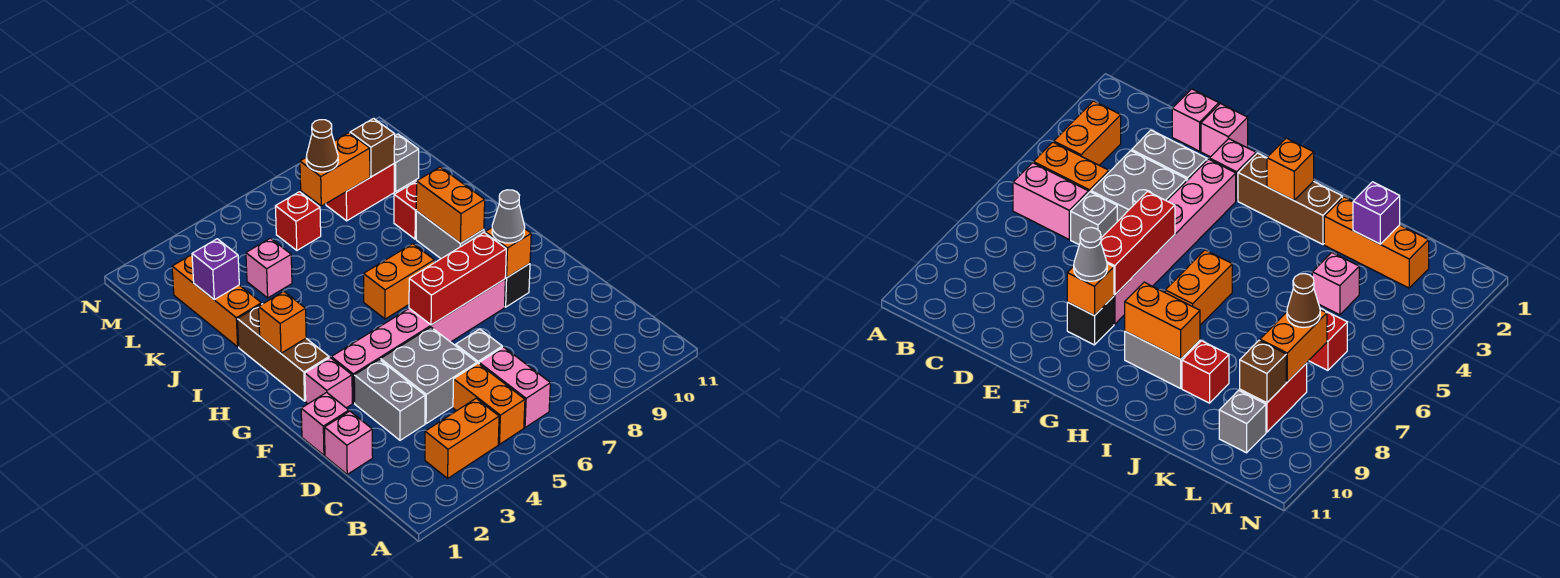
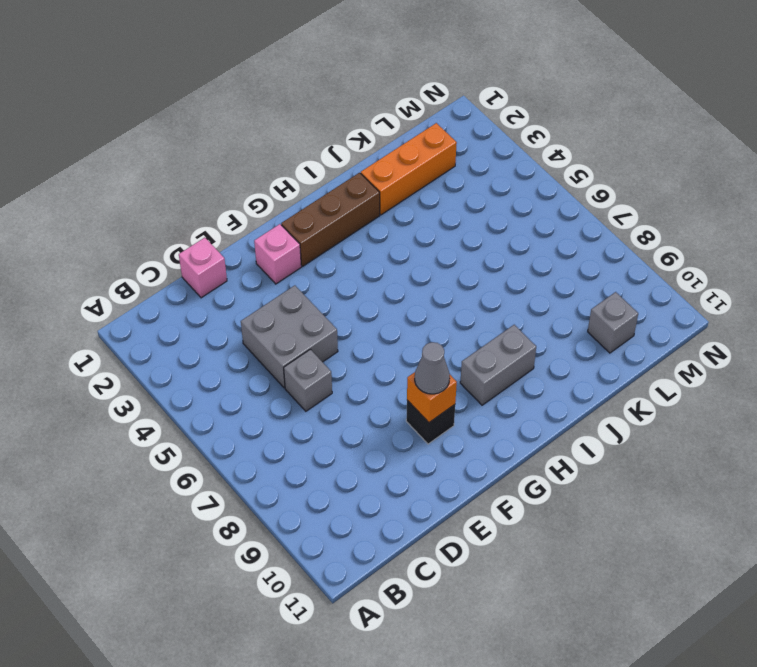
none -> orange 1x2 brick [425,398,499,478]
none -> orange 1x2 brick [453,364,525,444]
none -> pink 1x2 brick [479,347,550,428]

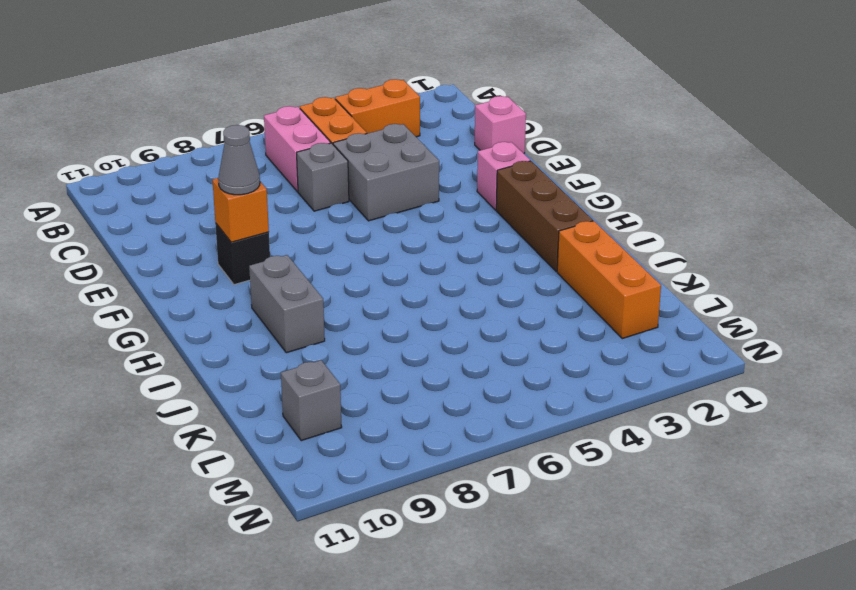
none -> grey 1x2 brick [354,359,425,440]
none -> pink 1x1 brick [301,392,349,455]
none -> pink 1x6 brick [331,279,505,403]

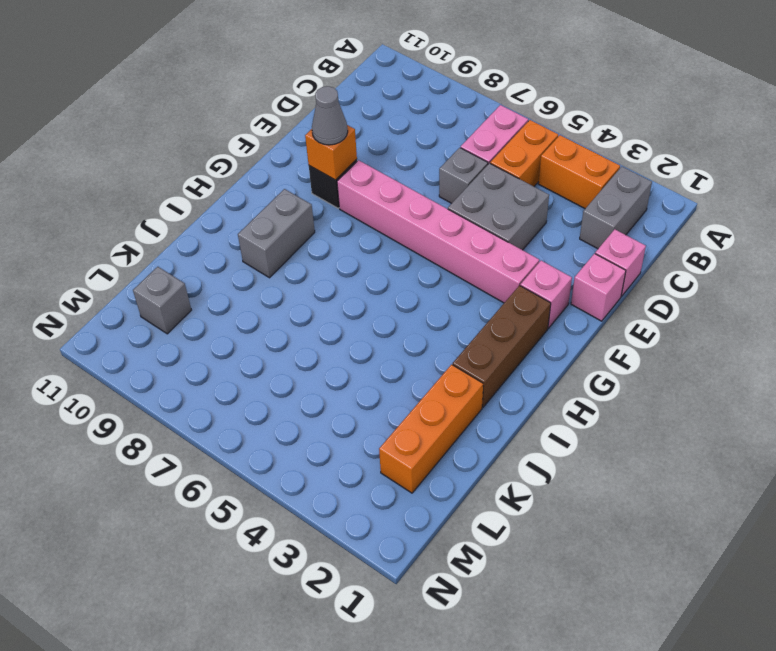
grey 1x2 brick [580,167,652,249] -> grey 1x2 brick moved to [354,359,425,440]
none -> orange 1x2 brick [364,244,434,319]
none -> red 1x1 brick [394,181,417,239]
none -> pink 1x1 brick [246,238,292,298]

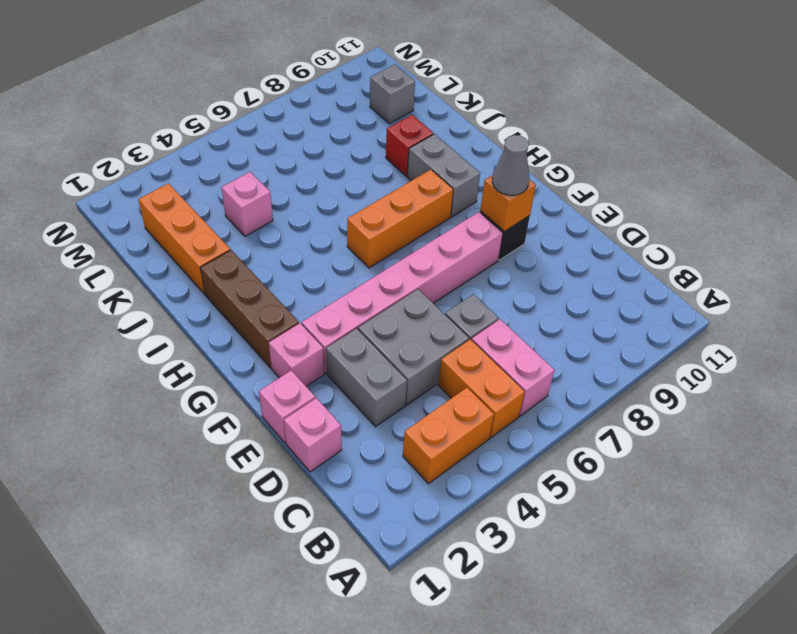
orange 1x3 brick [347,169,453,268] -> orange 1x2 brick [364,244,434,319]
none -> red 1x1 brick [275,192,321,250]
none -> red 1x2 brick [326,164,394,221]
none -> red 1x3 brick [409,233,506,325]

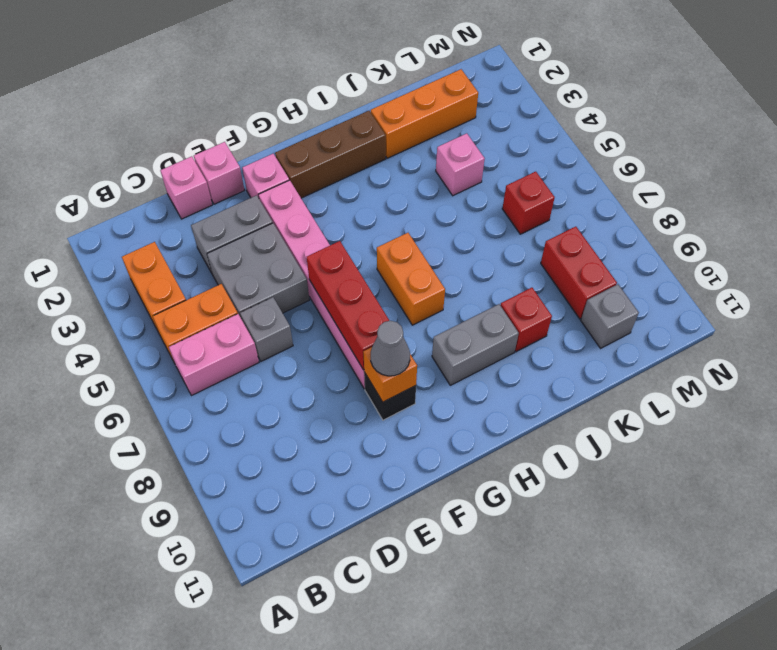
none -> orange 1x1 brick [259,291,306,353]
none -> orange 1x2 brick [416,167,485,243]
none -> purple 1x1 brick [192,239,239,300]

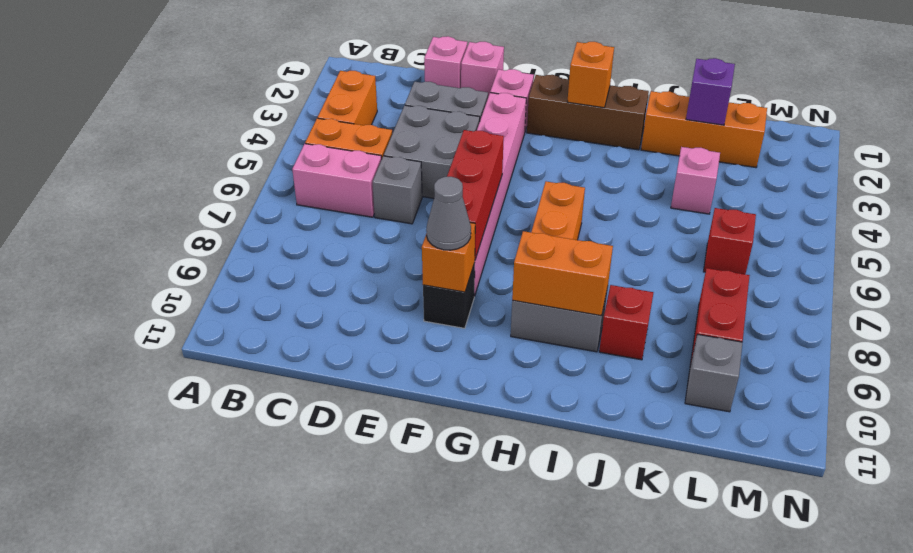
none -> orange 1x2 brick [300,133,370,206]
none -> brown 1x1 brick [350,118,395,177]
none -> brown 1x1 cone [306,120,338,172]

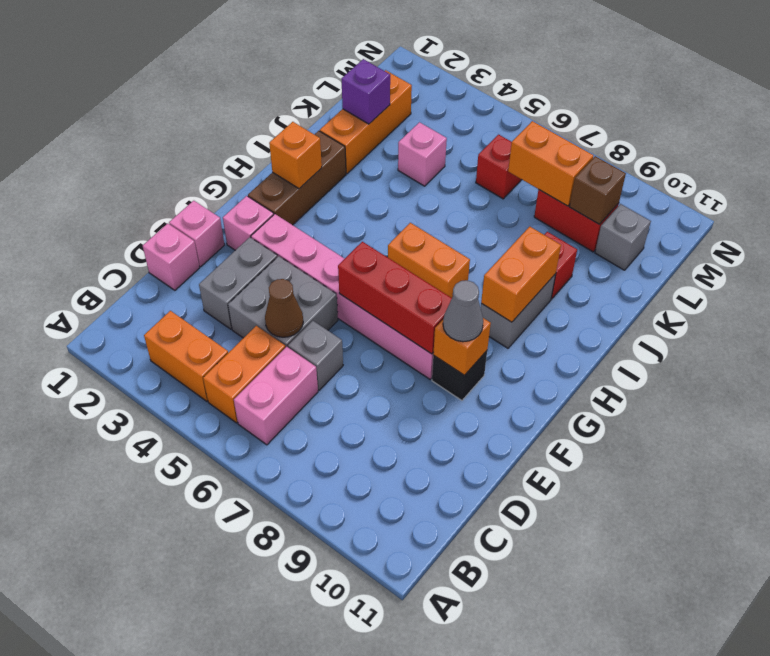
brown 1x1 cone [265,279,303,337] -> brown 1x1 cone moved to [306,120,338,172]

